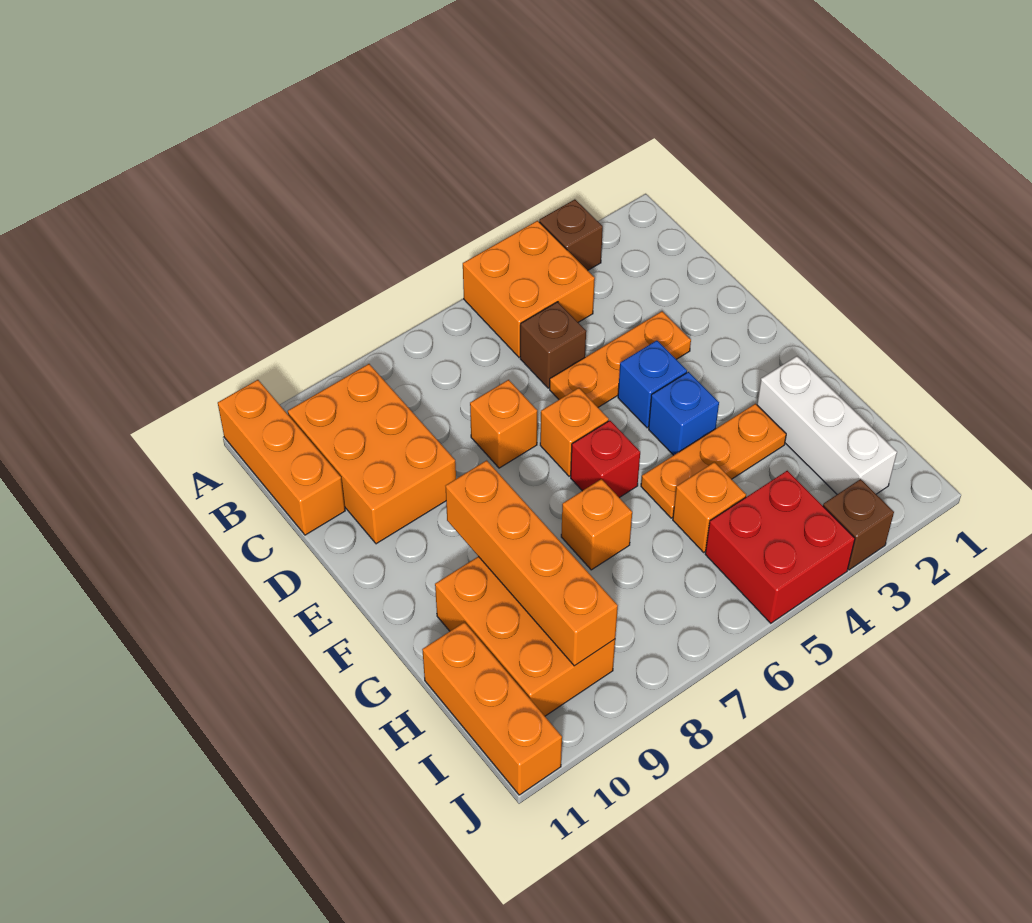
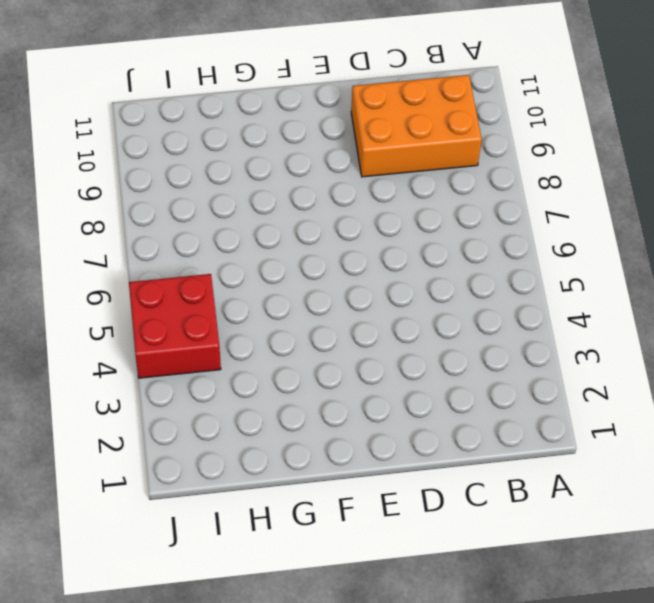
none -> brown 1x1 brick [539,199,603,270]
none -> orange 2x2 brick [463,221,595,357]
none -> orange 1x3 brick [218,380,345,535]

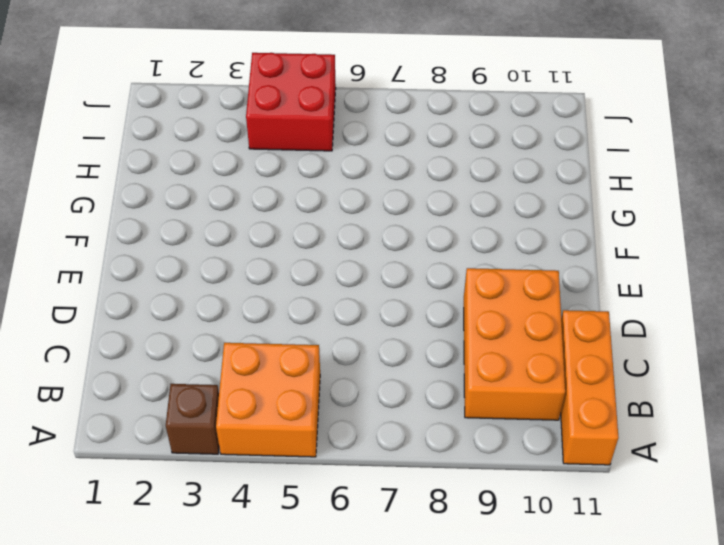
none -> brown 1x1 brick [520,302,586,388]
none -> orange 1x3 plate [550,311,691,407]
none -> orange 1x1 brick [470,380,537,468]

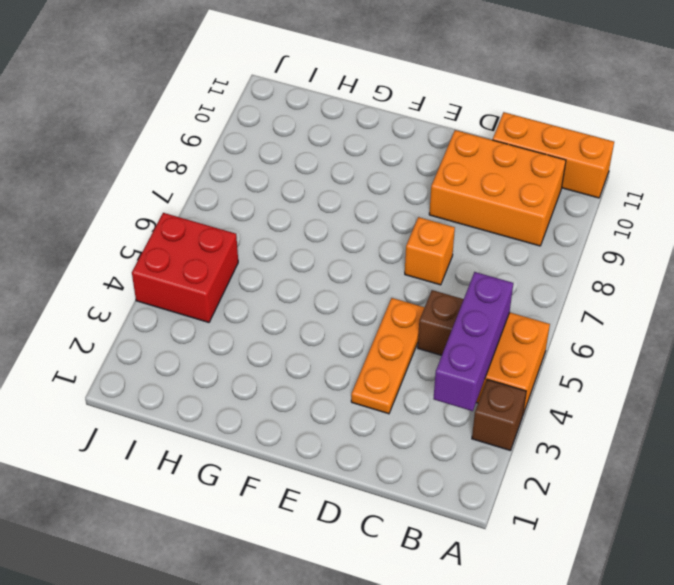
purple 1x3 brick [433,272,513,411] -> none
none -> blue 1x1 brick [618,340,687,428]
none -> orange 1x1 brick [540,388,609,476]
none -> blue 1x1 brick [649,372,719,455]

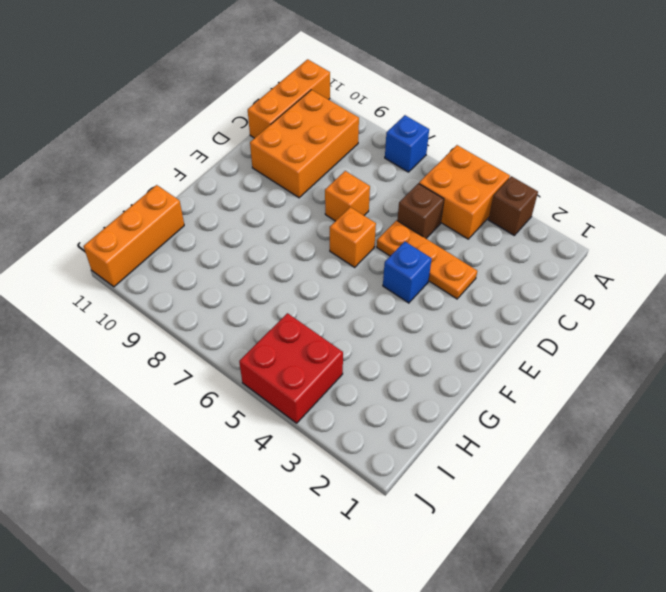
blue 1x1 brick [385,115,429,172] -> blue 1x1 brick moved to [649,372,719,455]
none -> red 1x1 brick [571,421,640,498]
none -> white 1x3 brick [757,356,897,494]
none -> orange 1x3 plate [641,404,786,518]

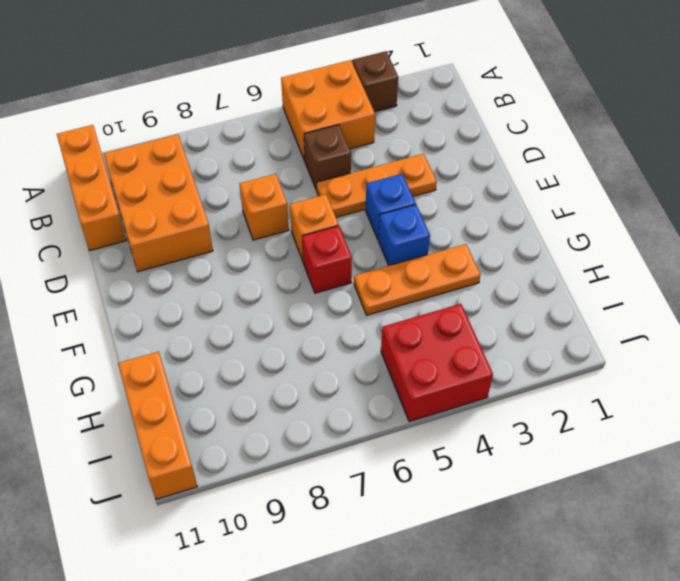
none -> white 1x3 brick [757,356,897,494]
none -> orange 1x1 brick [561,479,632,570]
none -> orange 2x3 brick [435,556,615,716]

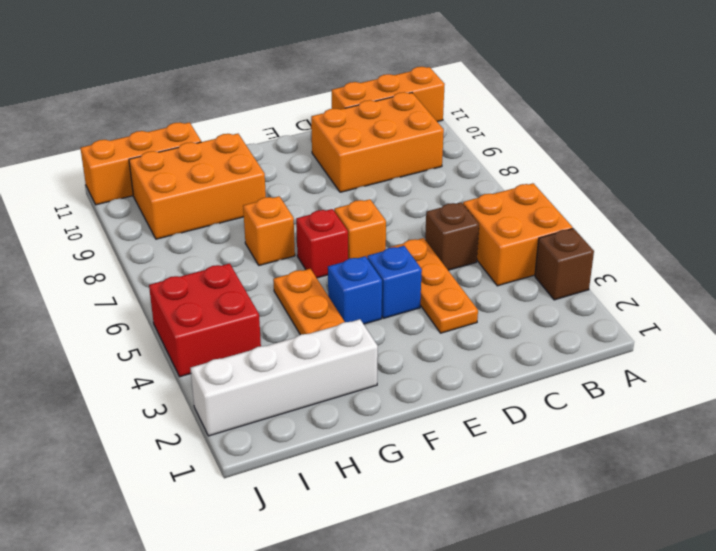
white 1x4 brick [190,319,378,436] -> white 1x3 brick [757,356,897,494]
none -> orange 1x1 brick [470,380,537,468]
none -> orange 1x1 brick [673,462,746,552]
none -> brown 1x1 brick [823,479,894,570]

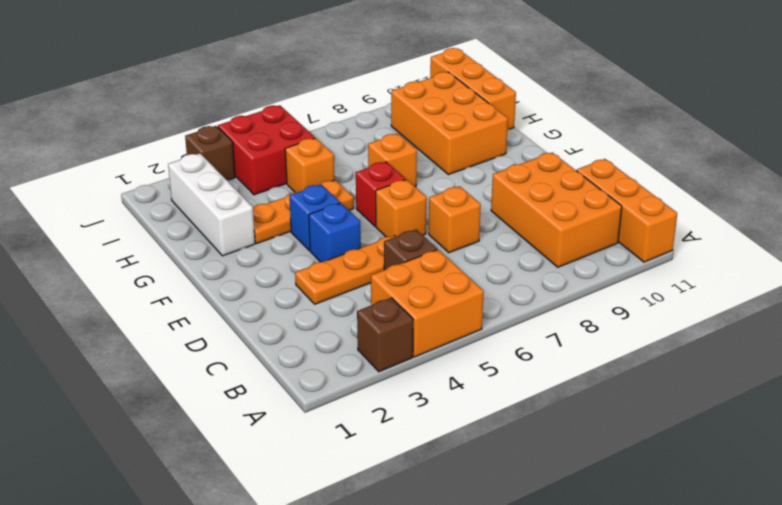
none -> orange 1x4 brick [446,460,618,666]

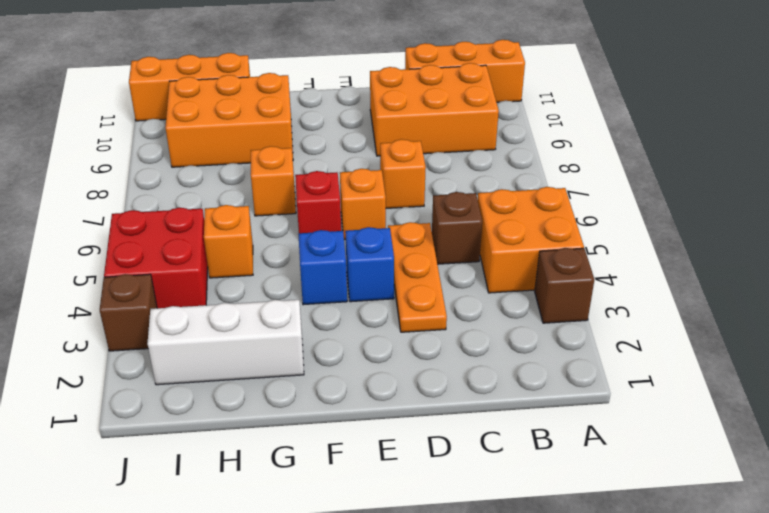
none -> orange 1x3 plate [641,404,786,518]
none -> orange 1x4 brick [446,460,618,666]

